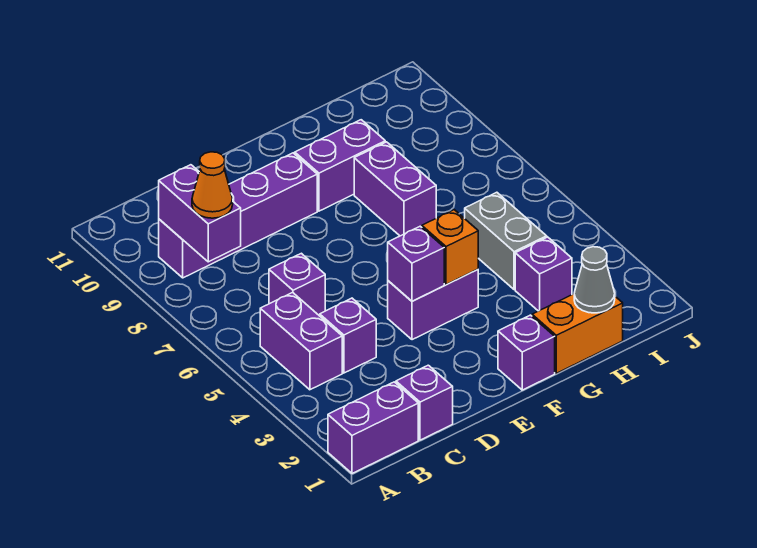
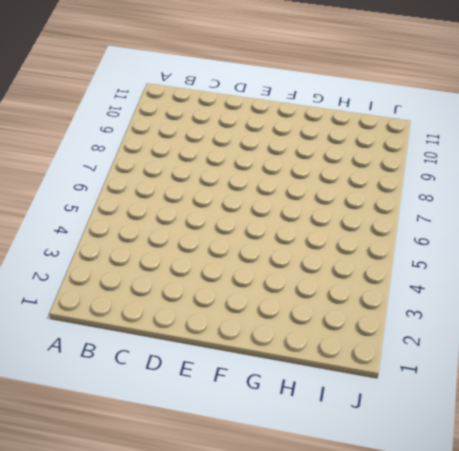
none -> purple 1x2 brick [328,382,418,473]
none -> purple 1x2 brick [260,293,342,390]
none -> purple 1x4 brick [159,153,317,278]

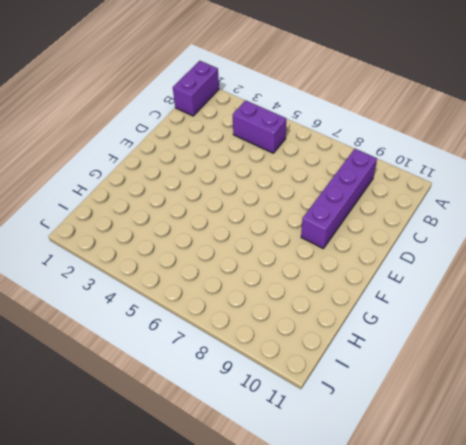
none -> purple 1x1 brick [396,365,453,440]
none -> purple 1x1 brick [320,298,376,373]
none -> purple 1x1 brick [269,253,325,316]

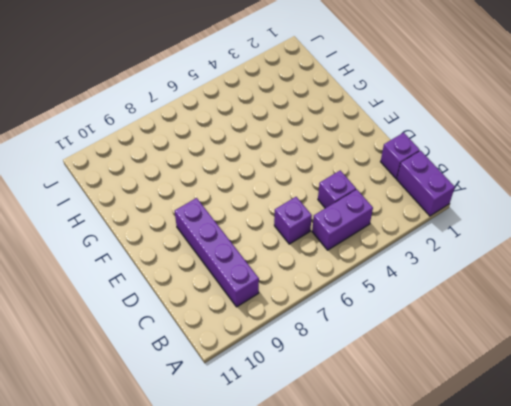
none -> purple 1x2 brick [388,269,478,340]
none -> purple 1x1 brick [498,315,555,390]
none -> purple 1x2 brick [295,120,385,211]

